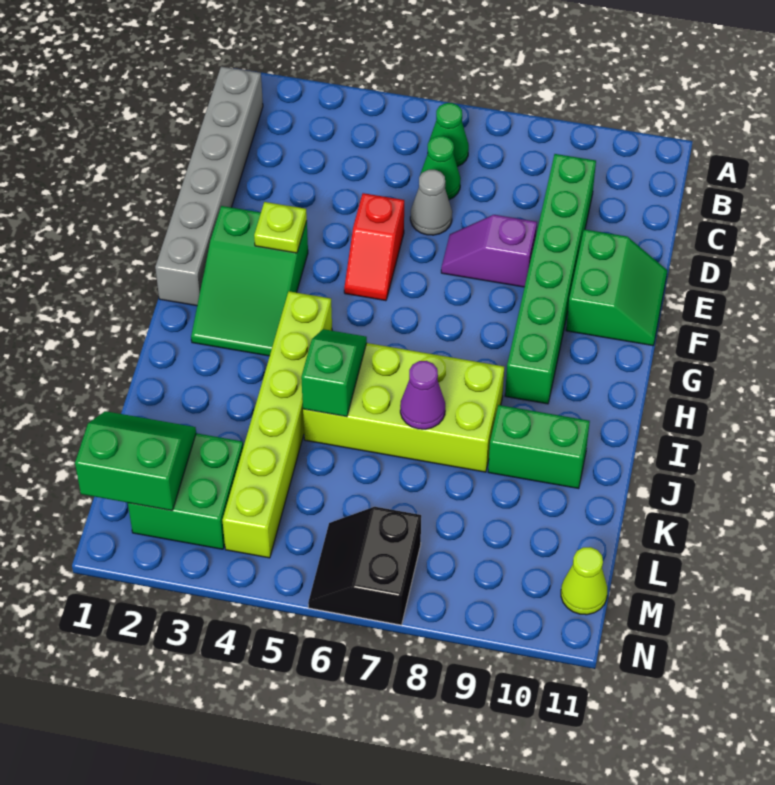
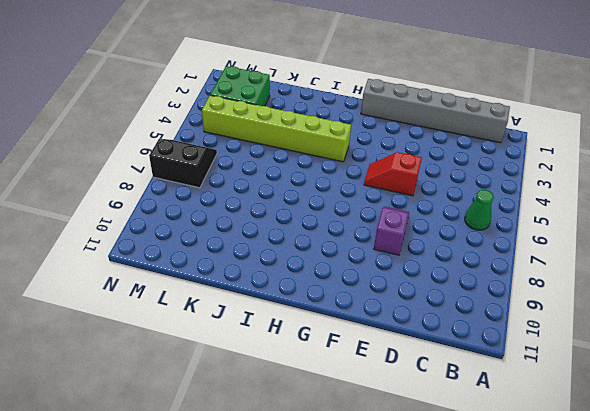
none -> green 1x1 cone [420,136,461,200]
none -> green 1x6 brick [505,154,596,404]
none -> grey 1x1 cone [410,170,452,235]

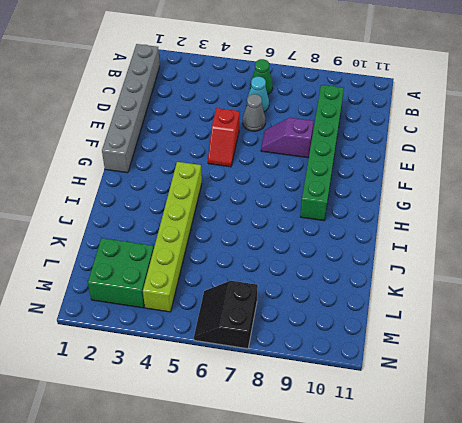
cyan 1x1 cone [248,77,269,112] -> green 1x1 cone [420,136,461,200]
none -> green 2x2 slope [566,229,667,346]
none -> green 2x3 slope [191,206,308,356]
none -> lime 2x4 brick [303,343,504,472]

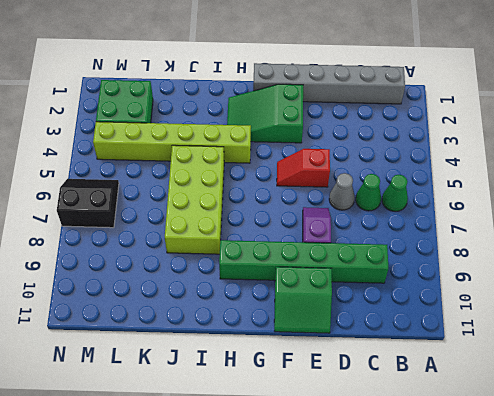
none -> green 1x2 brick [488,405,590,489]
none -> lime 1x1 cone [561,547,607,615]
none -> lime 1x1 plate [254,202,307,253]

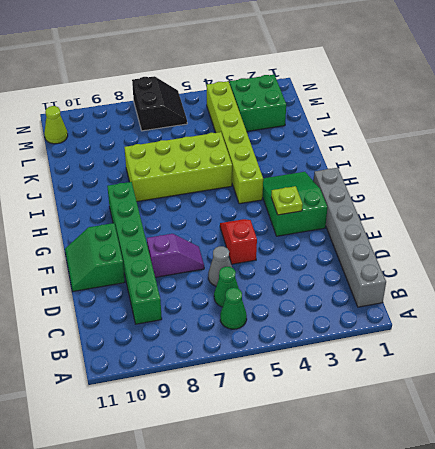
none -> green 1x2 brick [488,405,590,489]
none -> green 1x2 slope [301,329,367,417]
none -> purple 1x1 cone [400,361,445,429]

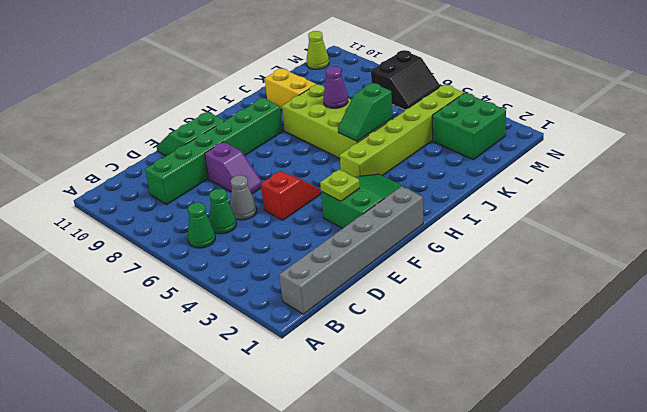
yellow 1x2 brick [265,68,316,110] -> green 1x2 brick [488,405,590,489]
none -> green 2x2 slope [75,411,196,511]

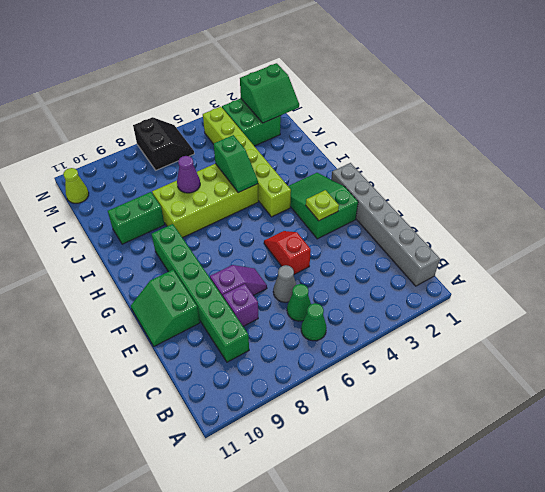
purple 1x1 brick [223,284,258,326] -> none

